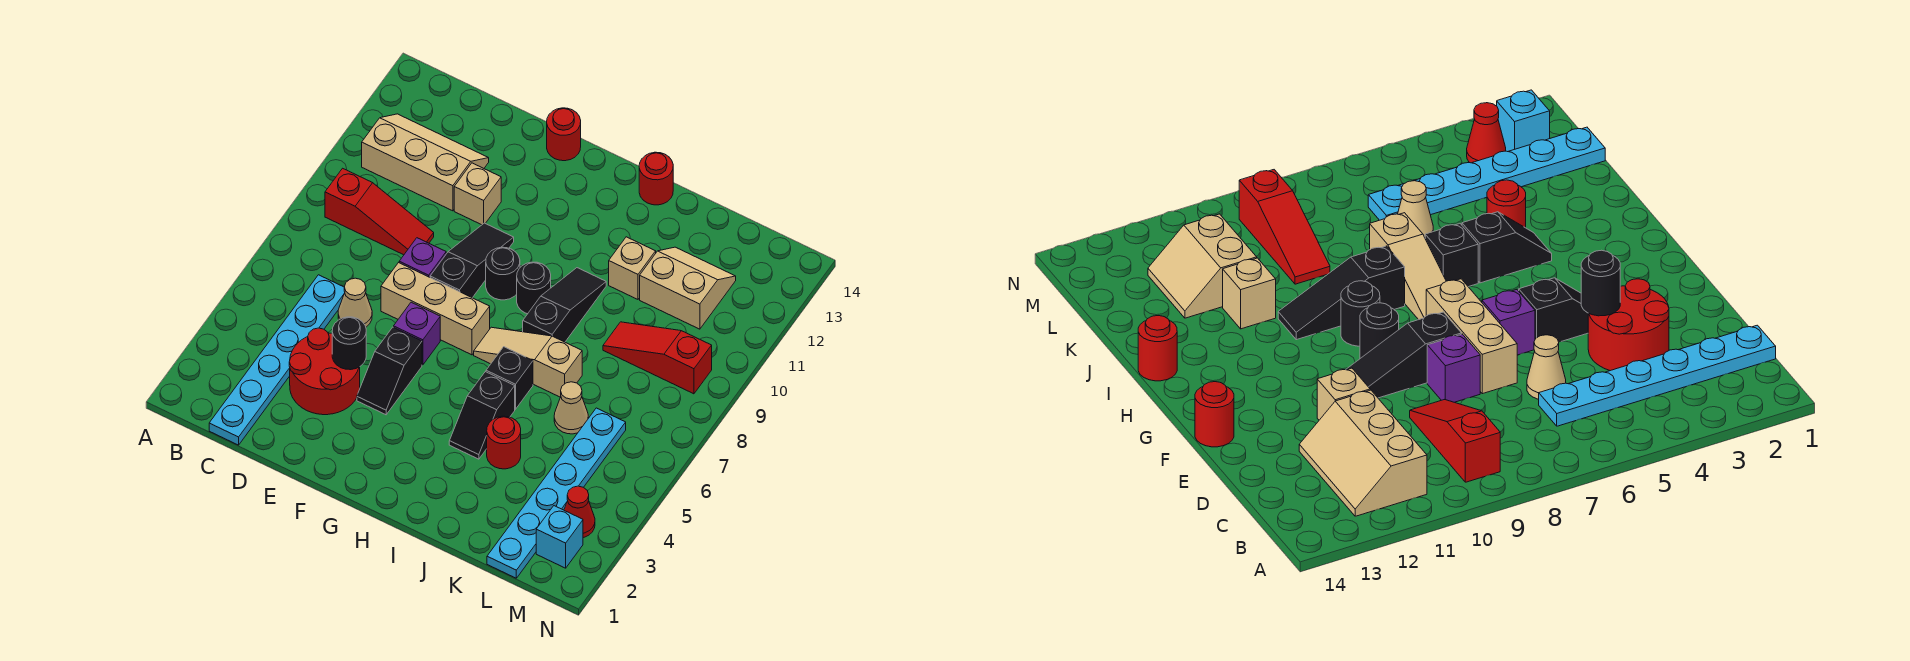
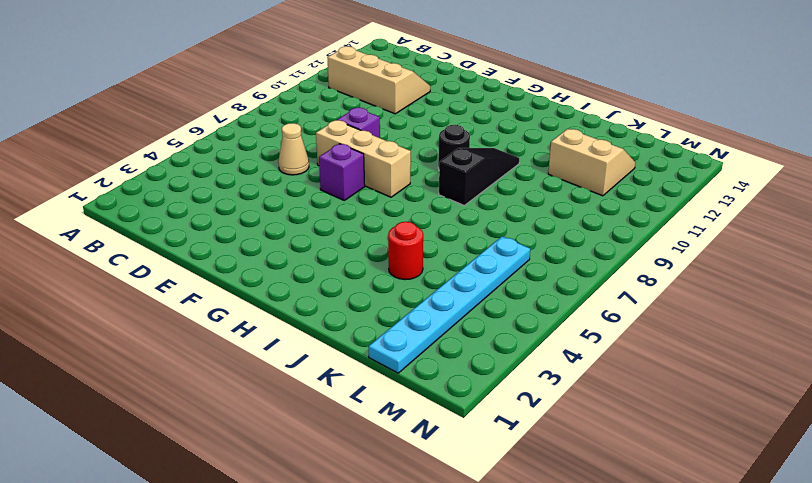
none -> red 1x3 slope [325,168,434,255]
none -> cyan 1x6 plate [209,275,345,445]
none -> red 2x2 round brick [289,328,360,415]

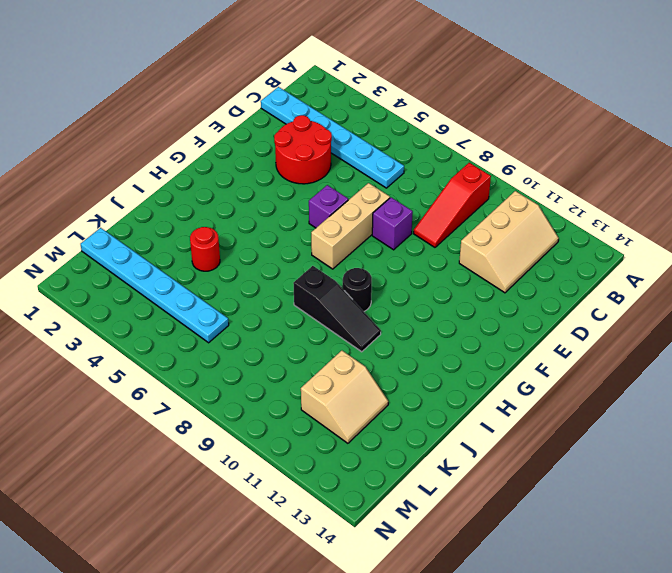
none -> tan 1x1 cone [338,278,372,327]
none -> tan 1x1 brick [454,163,501,225]
none -> black 1x2 slope [357,327,422,415]

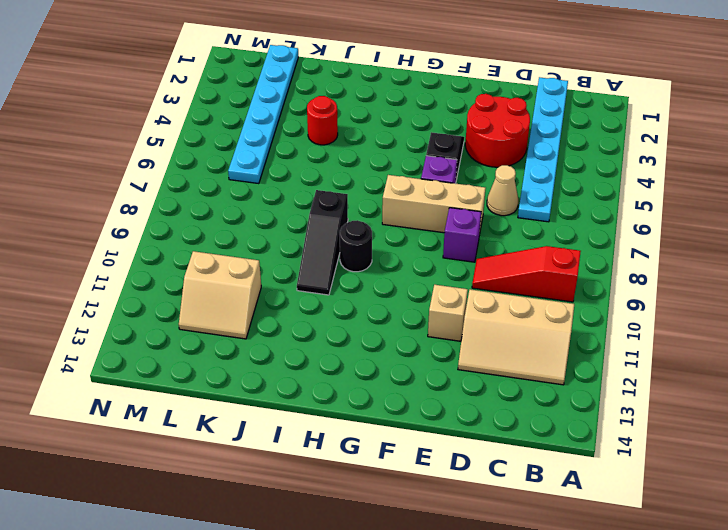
none -> black 1x3 slope [430,223,514,298]
none -> red 1x1 round brick [547,108,581,161]
none -> black 1x1 round brick [486,247,520,300]

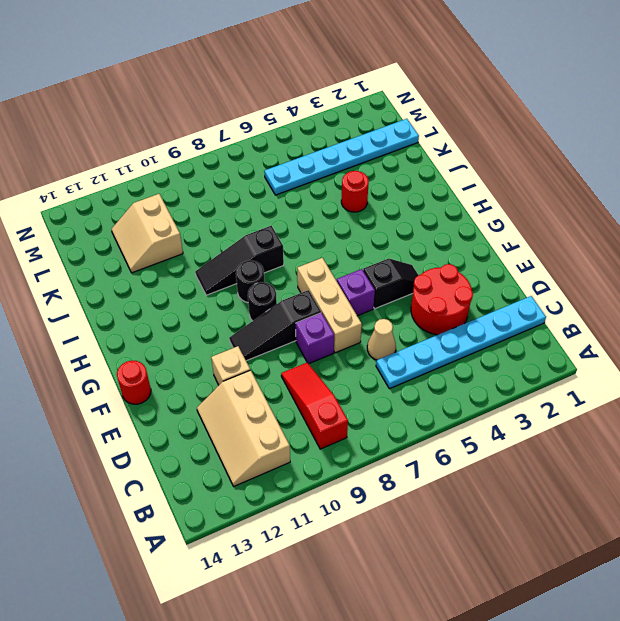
none -> tan 1x3 slope [474,327,582,397]
none -> black 1x2 slope [449,372,515,459]
none -> black 1x1 brick [486,347,533,409]

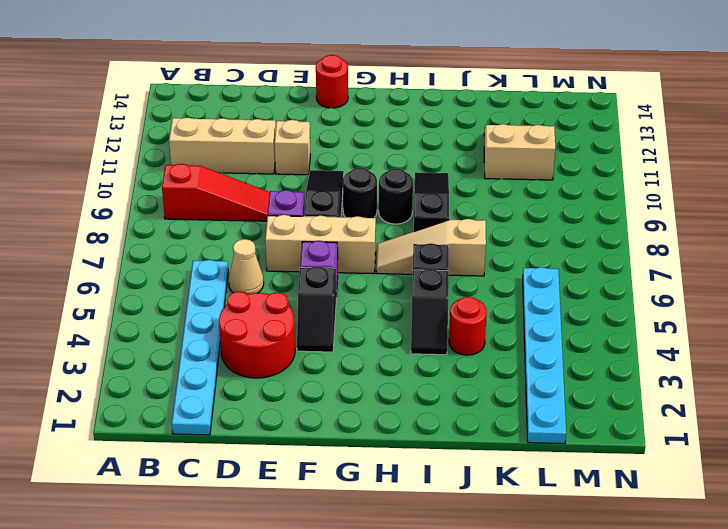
none -> red 1x1 round brick [639,152,673,205]
none -> tan 1x1 brick [609,237,656,299]
none -> tan 1x1 cone [554,382,588,434]

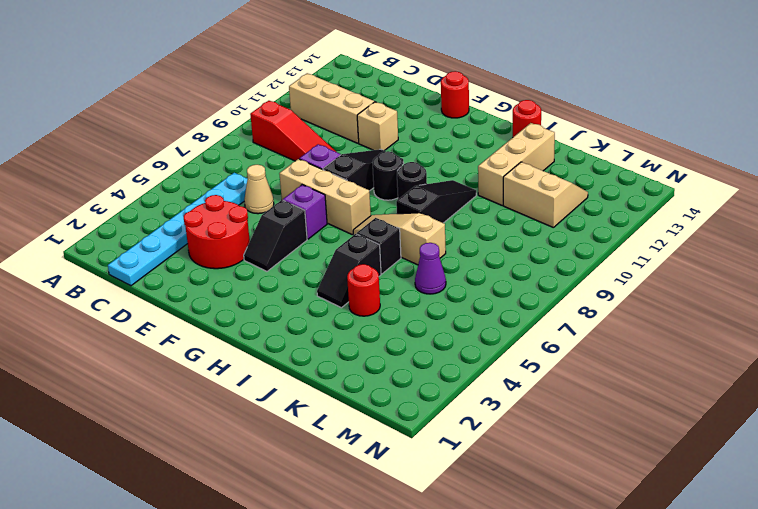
tan 1x3 brick [478,123,555,205] -> tan 1x1 brick [609,237,656,299]
purple 1x1 cone [415,243,446,294] -> tan 1x1 cone [554,382,588,434]
none -> red 1x3 slope [603,322,712,394]
none -> cyan 1x6 plate [487,408,626,578]
none -> cyan 1x1 brick [536,506,583,568]

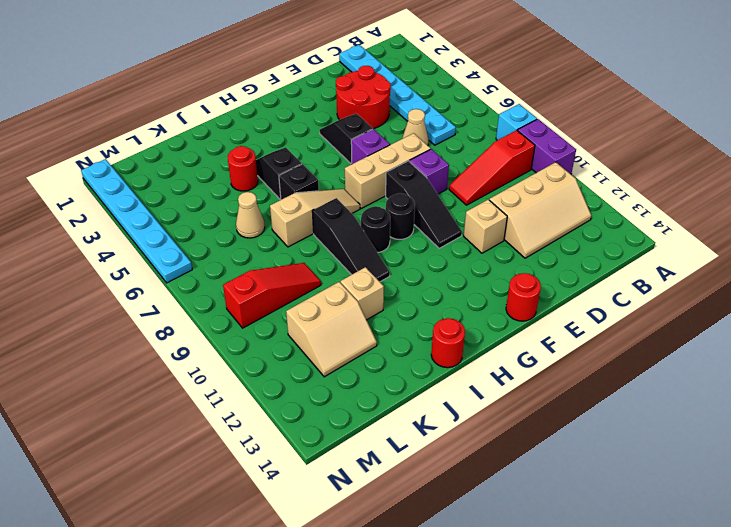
cyan 1x1 brick [496,104,537,140] -> cyan 1x1 brick moved to [536,506,583,568]
purple 1x2 brick [518,119,576,174] -> none
cyan 1x6 plate [81,159,192,283] -> cyan 1x6 plate moved to [487,408,626,578]
none -> red 1x1 cone [564,486,595,538]
none -> black 1x1 round brick [332,317,366,370]

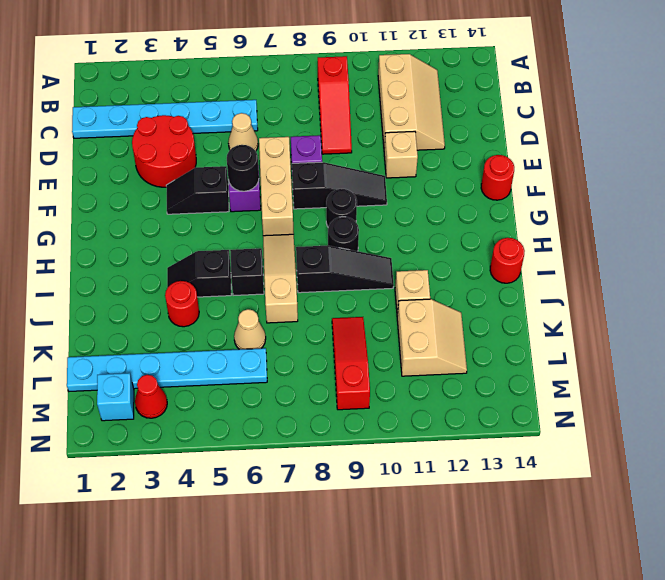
black 1x1 round brick [227,145,259,191] -> black 1x1 round brick moved to [332,317,366,370]

